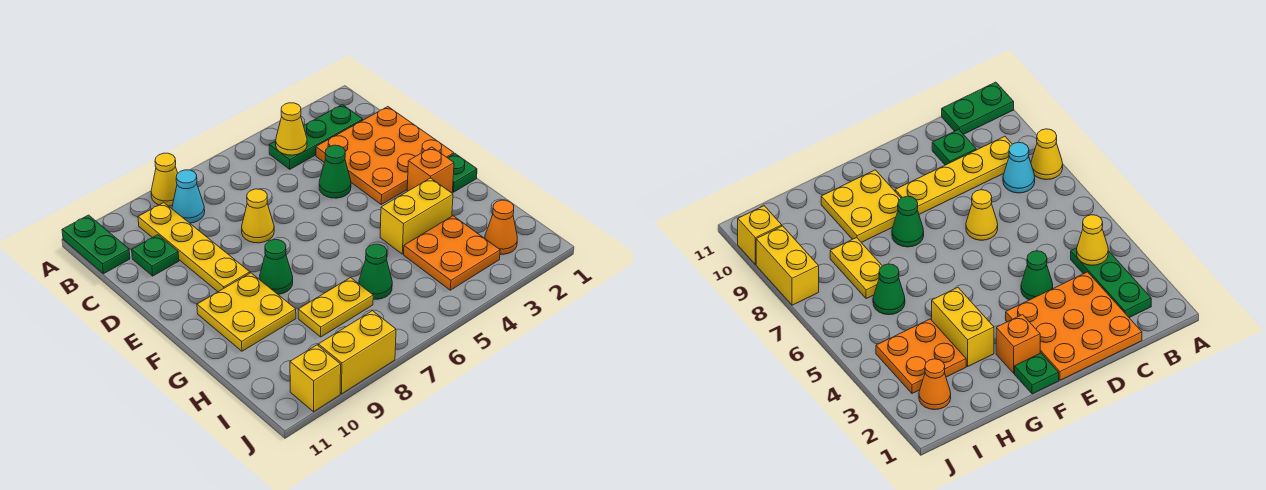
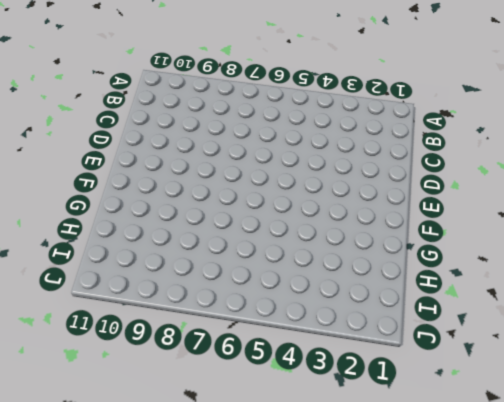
none -> yellow 1x1 cone [151,153,178,206]
none -> green 1x2 plate [62,215,130,274]
none -> green 1x3 plate [269,105,363,169]

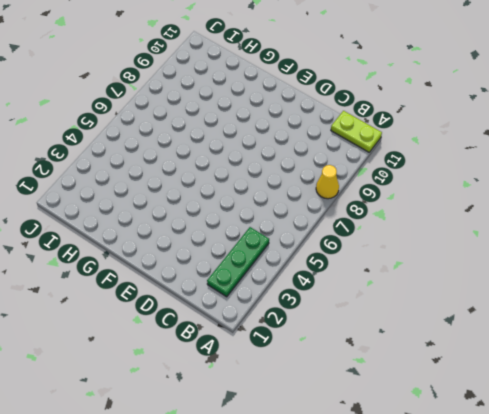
lime 1x2 plate [331,111,382,152] -> green 1x2 plate [62,215,130,274]
none -> cyan 1x1 cone [172,170,205,223]
none -> yellow 1x4 plate [138,203,250,292]
none -> orange 3x3 plate [316,107,454,205]

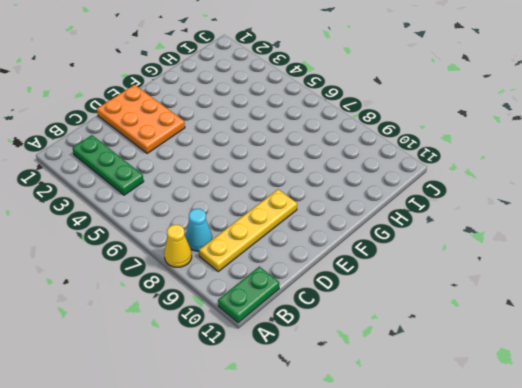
orange 2x3 plate [97,85,185,154] -> orange 3x3 plate [316,107,454,205]
none -> green 1x1 plate [132,235,179,276]
none -> green 1x1 cone [319,145,351,198]
none -> yellow 1x1 cone [242,189,274,243]

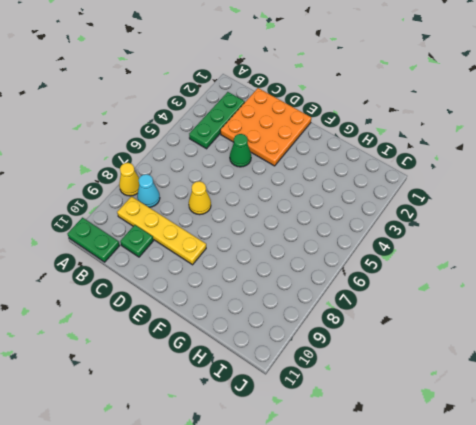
none -> green 1x1 plate [448,154,477,192]
none -> orange 1x1 brick [407,147,454,193]
none -> green 1x1 cone [259,240,293,294]

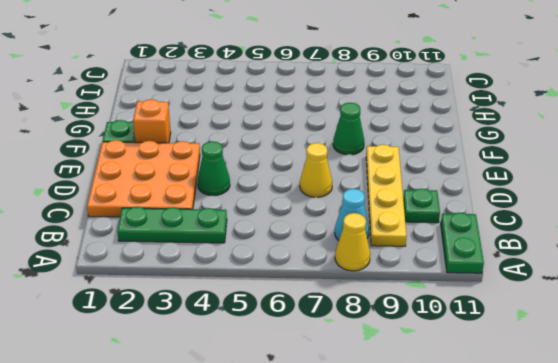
none -> yellow 2x2 plate [197,273,296,351]
none -> yellow 1x2 brick [380,178,453,254]
none -> orange 2x2 plate [404,216,500,290]

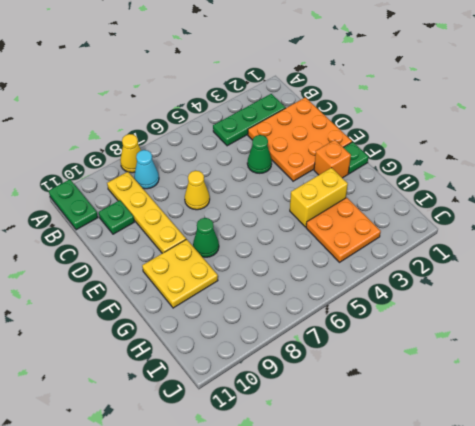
none -> green 1x1 cone [359,244,392,299]
none -> yellow 1x2 plate [298,278,373,337]
none -> orange 1x1 cone [485,200,517,254]

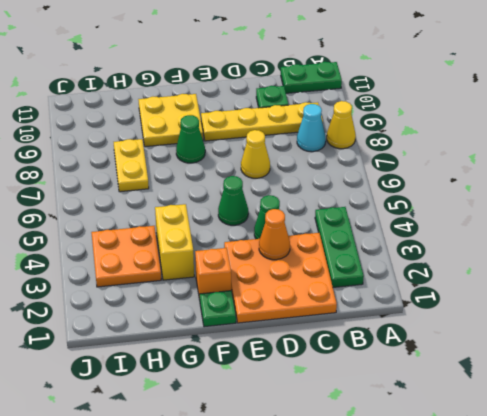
orange 1x1 cone [259,209,290,260] -> orange 1x1 cone moved to [485,200,517,254]
green 1x1 cone [218,176,248,225] -> green 1x1 cone moved to [359,244,392,299]
none -> yellow 1x2 brick [318,311,396,394]
none -> yellow 1x1 brick [290,345,341,412]
none -> yellow 1x1 cone [276,103,307,155]

